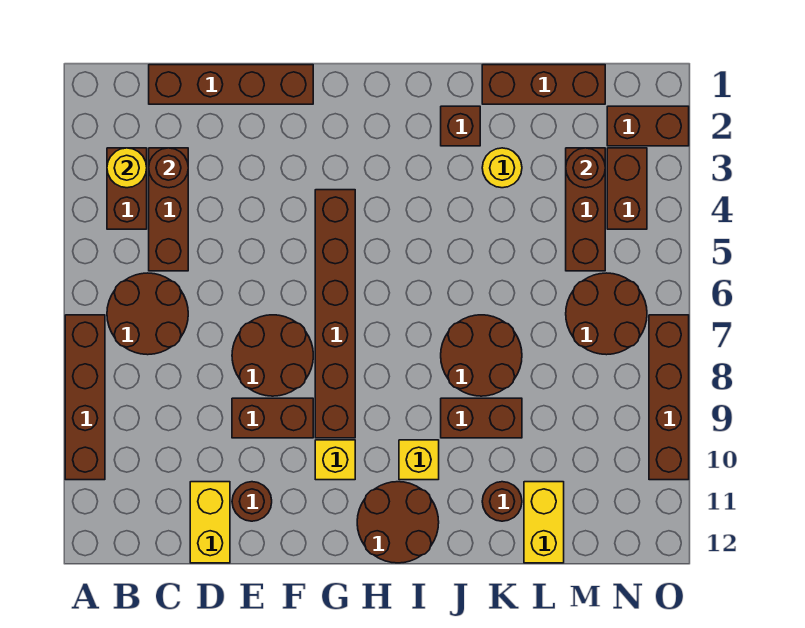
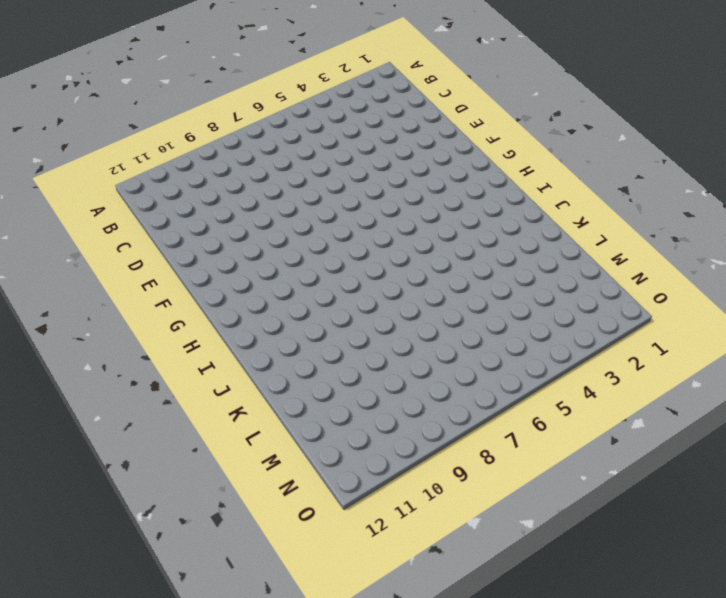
none -> brown 1x4 brick [65,315,105,480]
none -> brown 1x2 brick [107,148,147,229]
none -> brown 2x2 round brick [107,273,188,355]

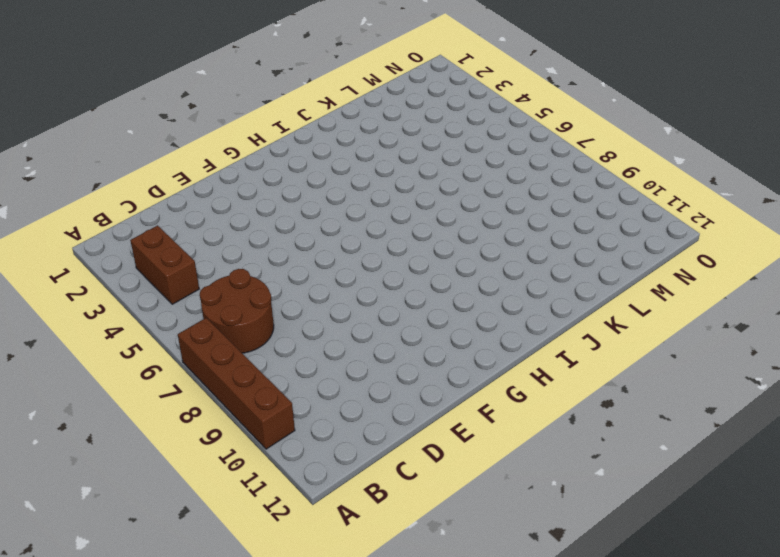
none -> brown 1x4 brick [149,65,313,104]
none -> brown 1x3 brick [149,148,188,271]
none -> yellow 1x2 brick [190,482,230,563]

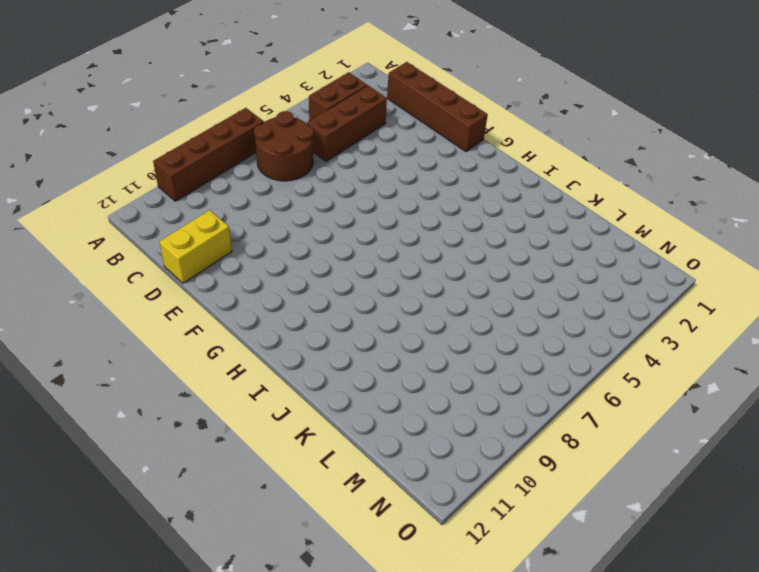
none -> brown 2x2 round brick [232,315,313,396]
none -> brown 1x2 brick [232,398,313,438]
none -> brown 1x1 round brick [232,482,272,521]

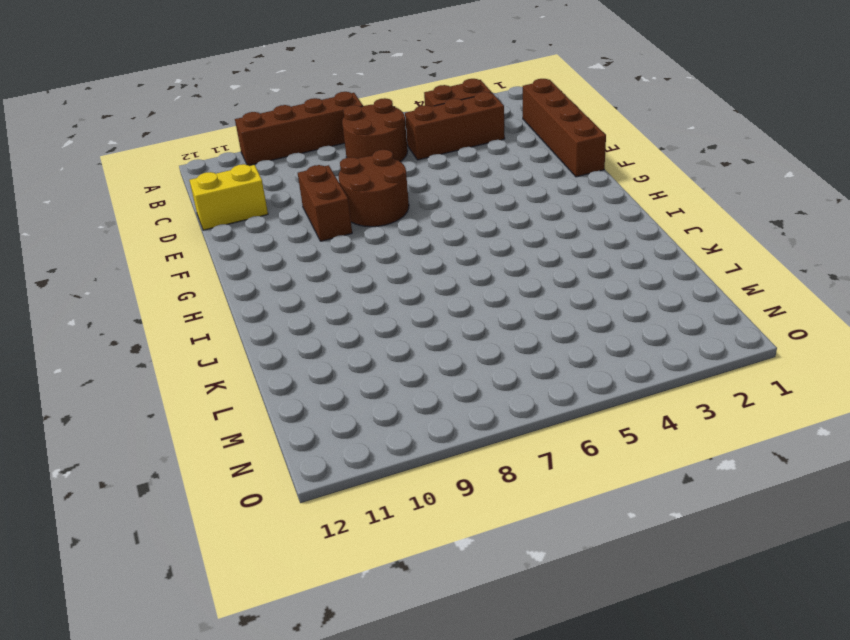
none -> brown 1x1 round brick [232,482,272,521]
none -> brown 1x6 brick [315,190,355,438]
none -> yellow 1x1 brick [315,440,355,480]

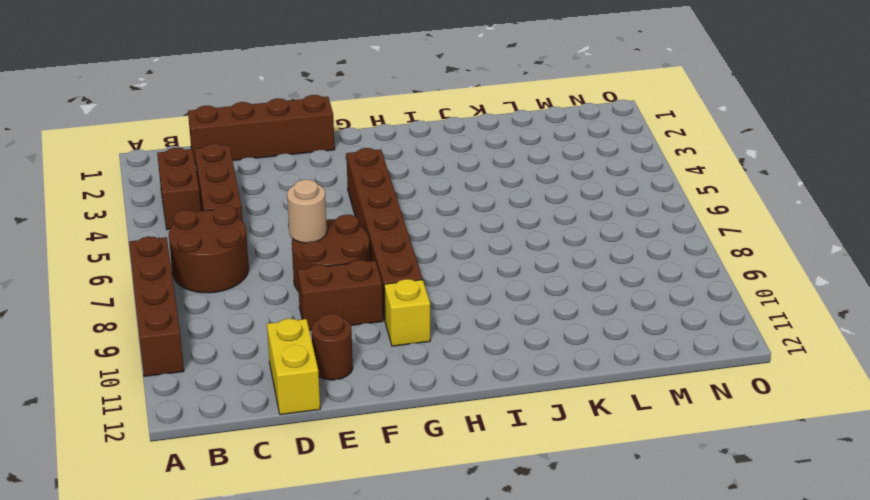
tan 1x1 round brick [287,180,327,243] -> none
none -> brown 2x2 round brick [357,482,439,563]
none -> yellow 1x1 brick [399,440,439,480]
none -> brown 1x1 brick [441,106,480,146]

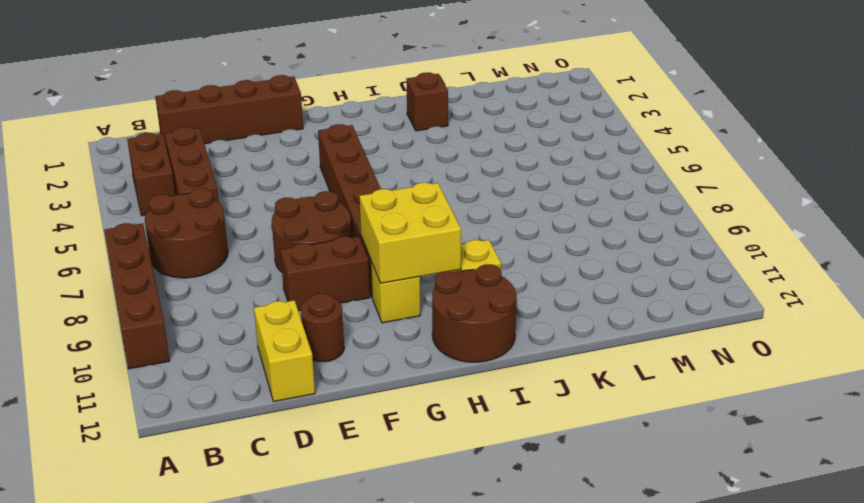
yellow 2x2 brick [359,183,461,283] -> none
none -> brown 2x2 round brick [441,315,522,396]
none -> brown 1x2 brick [441,398,522,438]
none -> brown 1x3 brick [482,65,605,104]

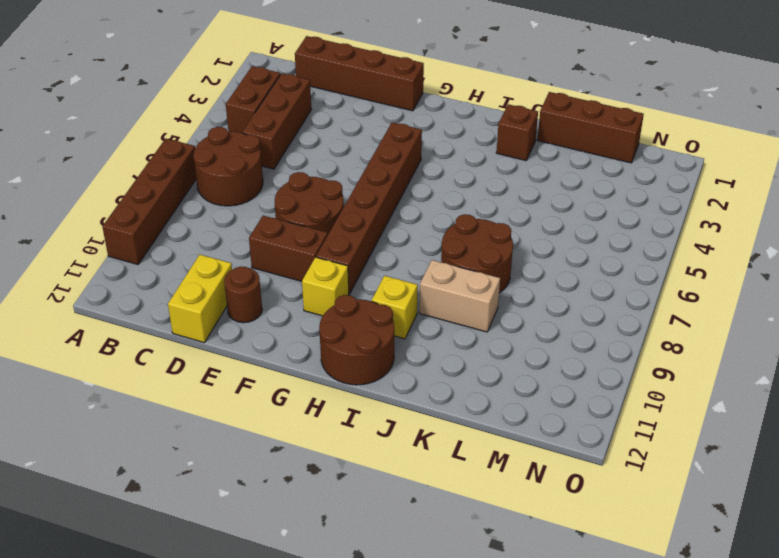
tan 1x2 brick [419,260,500,332] -> brown 1x2 brick [441,398,522,438]
none -> yellow 1x1 round brick [482,148,522,188]
none -> brown 1x1 round brick [482,482,522,521]
none -> yellow 1x2 brick [524,482,564,563]

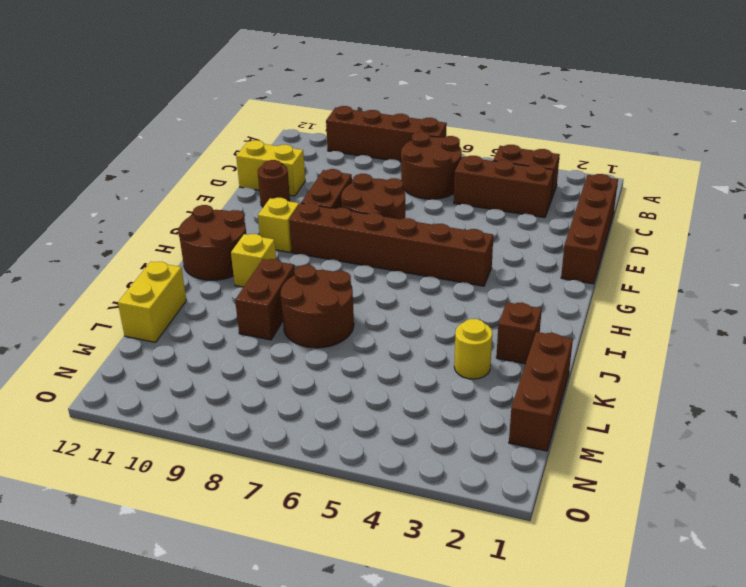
yellow 1x2 brick [118,262,186,342] -> yellow 1x2 brick turned to [524,482,564,563]
none -> brown 1x1 round brick [482,482,522,521]
none -> brown 1x3 brick [566,148,605,271]
none -> brown 2x2 round brick [566,273,647,355]

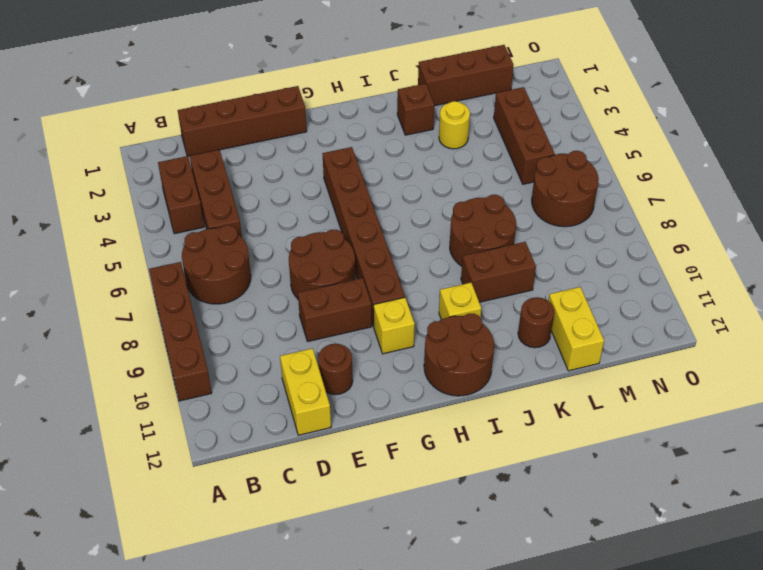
none -> brown 1x2 brick [607,106,689,146]
none -> brown 1x2 brick [607,148,647,229]
none -> brown 1x4 brick [649,315,689,480]

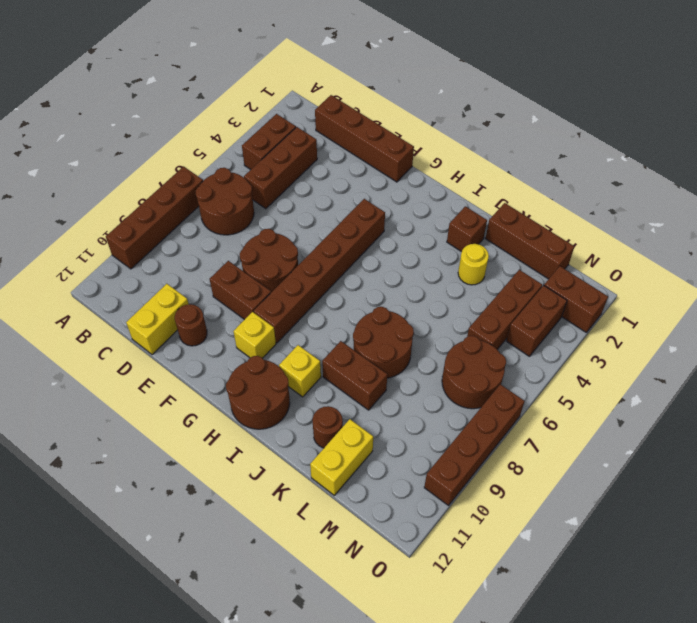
none -> yellow 1x1 round brick [107,148,147,188]
none -> brown 1x1 round brick [149,148,188,188]
none -> brown 1x1 round brick [566,148,605,188]

